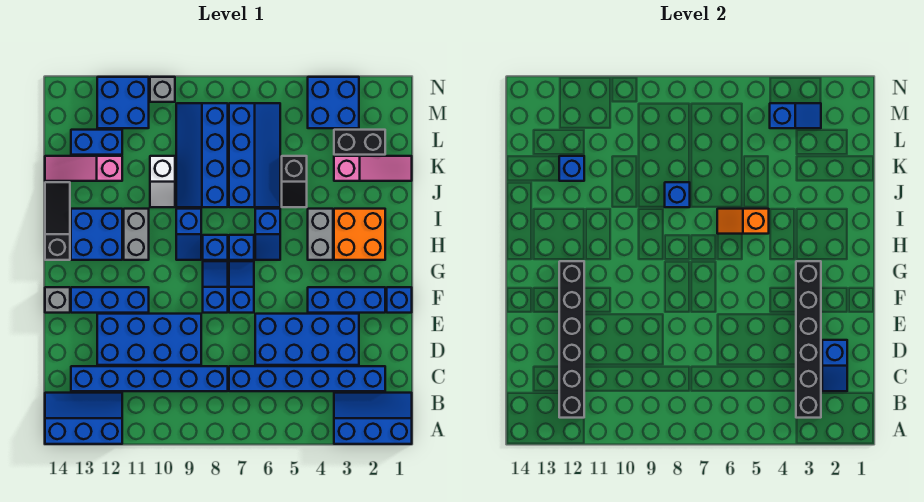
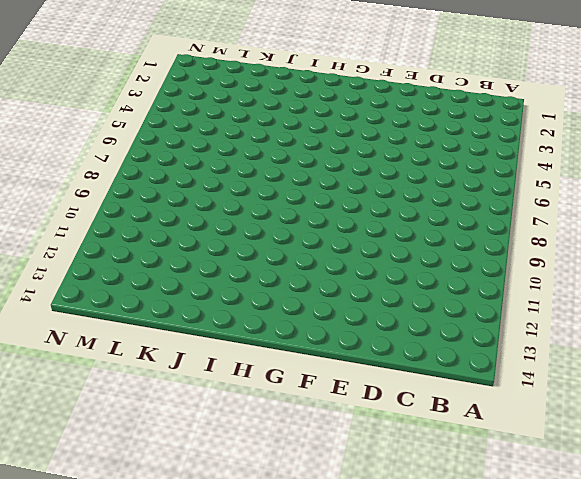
none -> blue 2x3 slope [334,393,412,444]
none -> blue 2x3 slope [45,393,122,444]
none -> blue 1x6 brick [229,366,385,391]
none -> blue 1x6 brick [71,366,228,391]

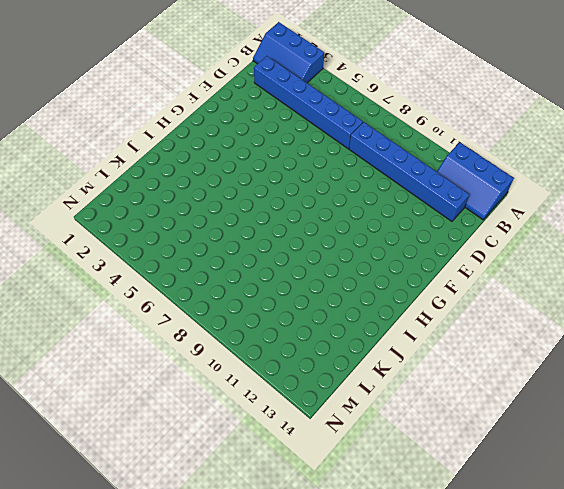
none -> blue 2x4 brick [255,314,359,365]
none -> blue 2x4 brick [97,314,201,365]
none -> blue 1x1 brick [387,287,412,313]
none -> blue 1x3 brick [308,287,385,313]

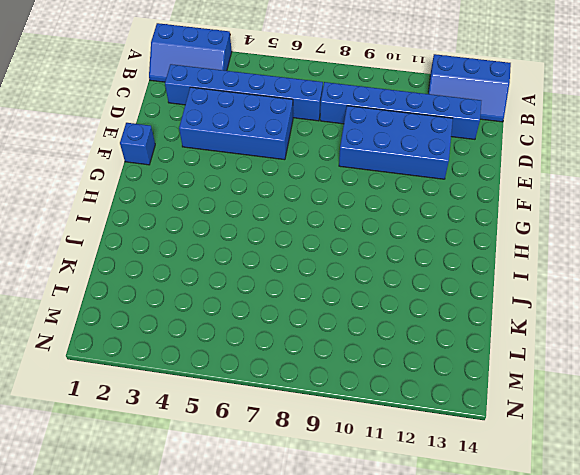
none -> blue 1x3 brick [308,287,385,313]
none -> blue 1x2 slope [229,261,254,313]
none -> blue 1x2 slope [203,261,228,313]
none -> blue 1x3 brick [71,287,149,313]

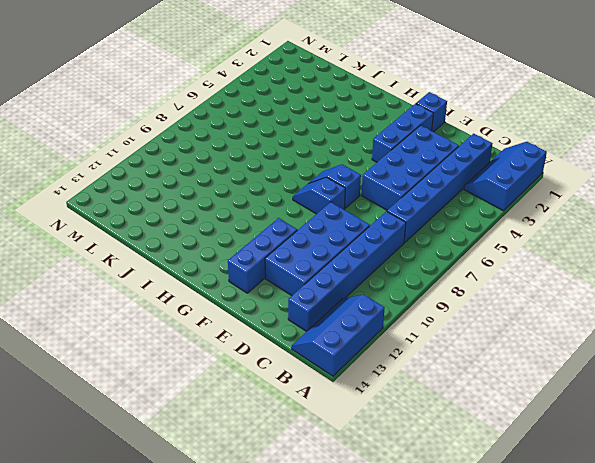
none -> grey 1x1 brick [45,287,70,313]
none -> orange 2x2 brick [334,209,385,260]
none -> grey 1x2 brick [308,209,333,260]
none -> blue 1x2 slope [255,209,280,260]

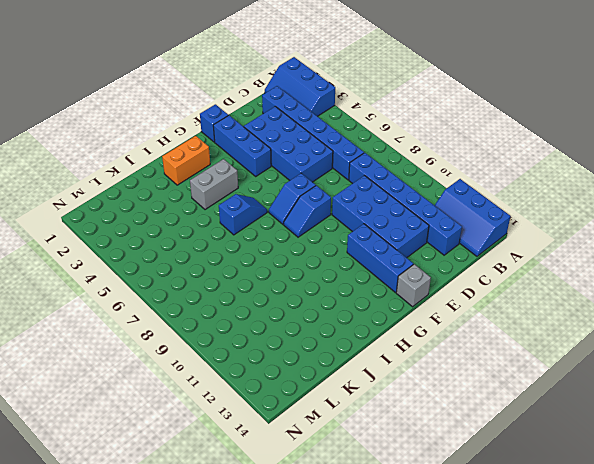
orange 1x2 brick [162,136,210,185] -> orange 2x2 brick [334,209,385,260]
none -> blue 1x1 brick [229,235,254,260]
none -> blue 1x1 brick [203,235,228,260]
none -> blue 1x2 slope [176,209,201,260]
none -> grey 1x2 brick [124,209,149,260]

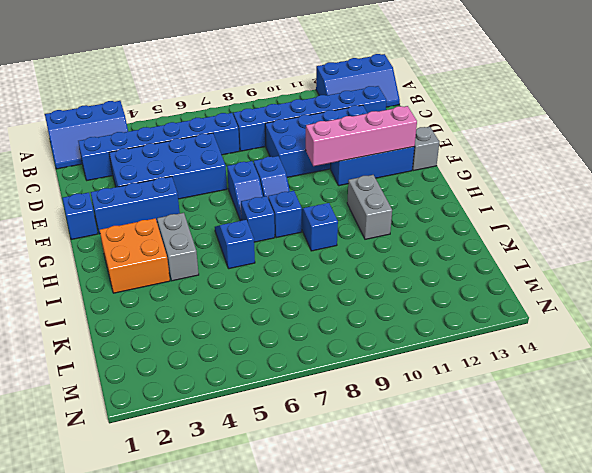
pink 1x4 brick [306,106,417,166] -> black 1x6 brick [559,261,584,418]
none -> blue 2x2 brick [71,209,122,260]
none -> black 1x3 slope [45,182,70,260]
none -> black 1x2 slope [282,156,307,207]
none -> blue 2x4 slope [229,103,280,207]

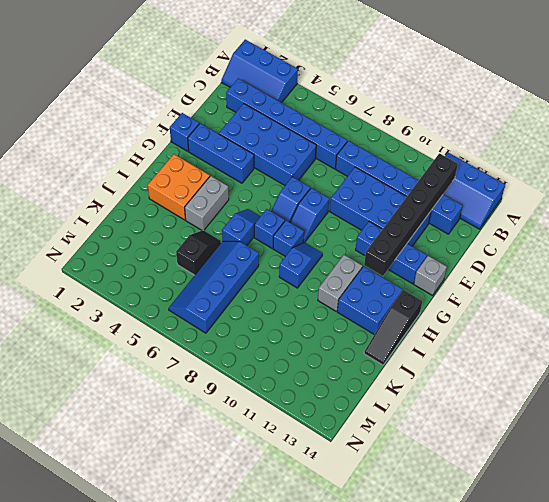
none -> blue 2x4 slope [176,103,228,207]
none -> white 1x2 slope [150,156,175,207]
none -> pink 1x3 slope [334,156,412,181]
none -> pink 1x3 slope [45,156,122,181]

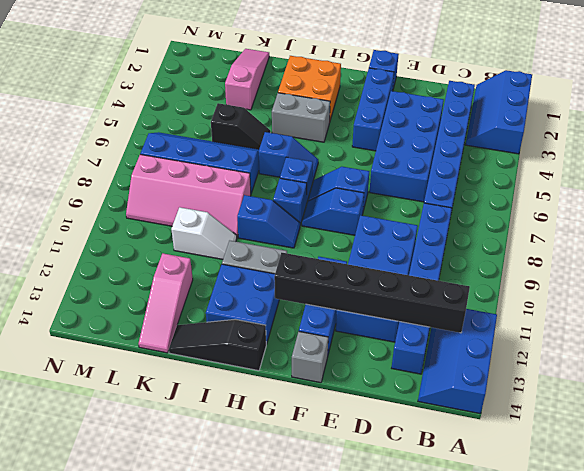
pink 2x4 slope [126,154,251,237] -> blue 2x4 slope [176,103,228,207]
none -> black 1x2 brick [334,130,385,155]
none -> blue 1x2 brick [71,130,122,155]
none -> blue 2x2 brick [308,77,359,128]
none -> blue 2x2 brick [97,77,149,128]

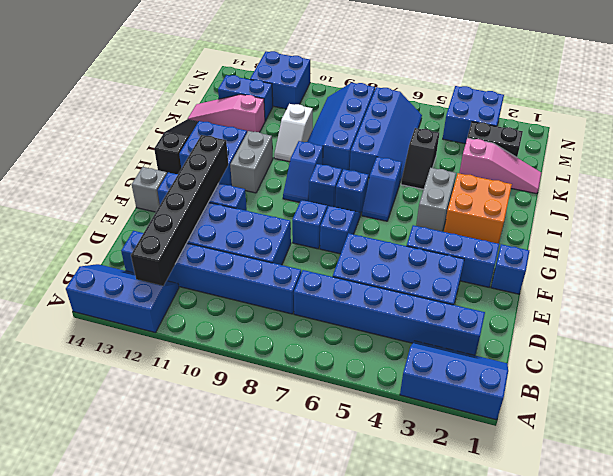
none -> grey 1x1 brick [150,77,175,102]
none -> black 1x6 brick [796,261,821,418]
none -> blue 1x2 slope [822,340,847,391]
none -> orange 1x2 slope [717,209,769,234]

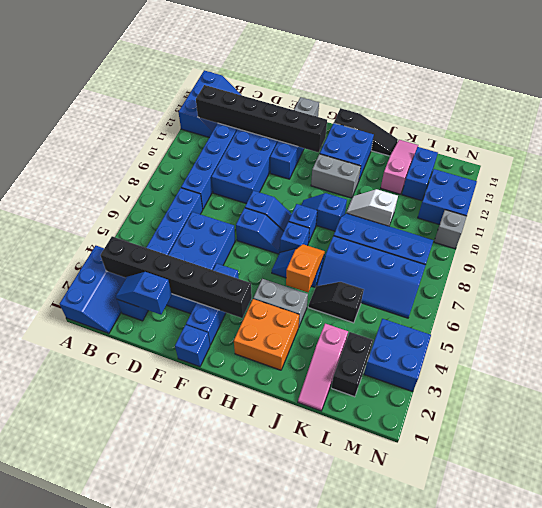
none -> blue 1x1 brick [665,182,690,207]
none -> blue 1x1 brick [559,156,584,181]
none -> blue 1x2 slope [770,103,821,128]

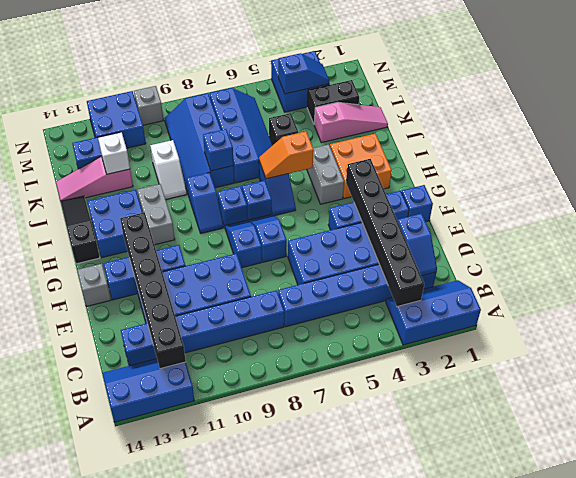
white 1x1 brick [98,132,130,174] -> blue 1x1 brick [559,156,584,181]

